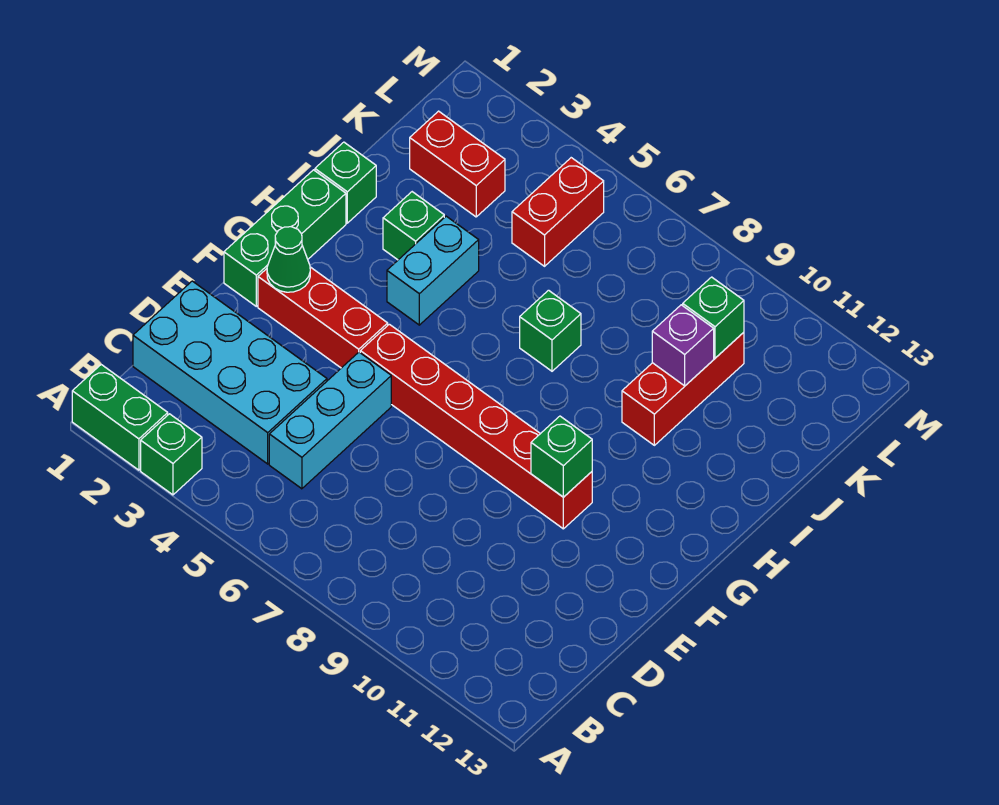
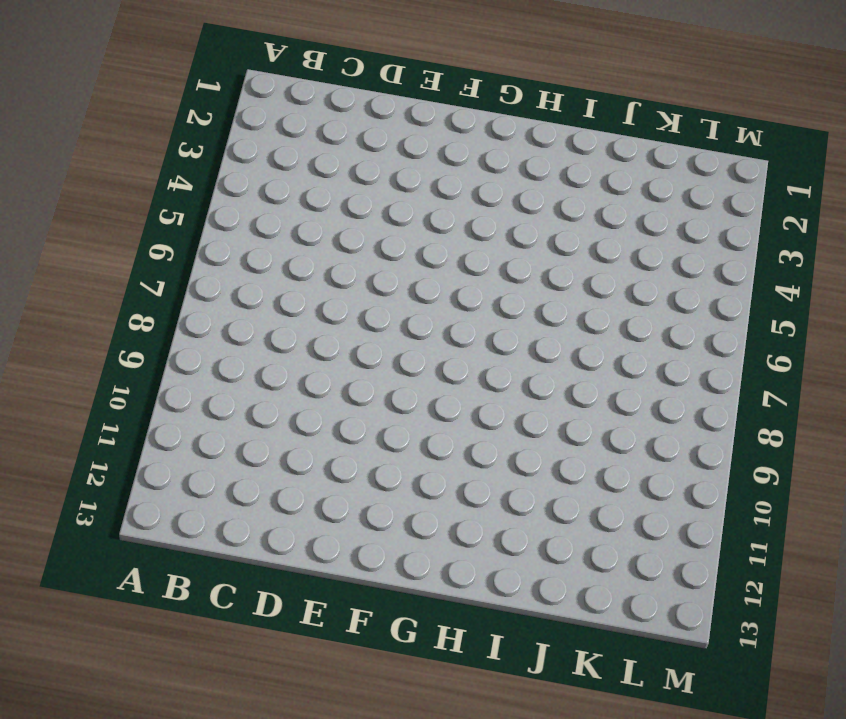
none -> green 1x2 brick [72,365,168,470]
none -> green 1x1 brick [141,414,202,495]
none -> cyan 2x4 brick [133,281,327,464]

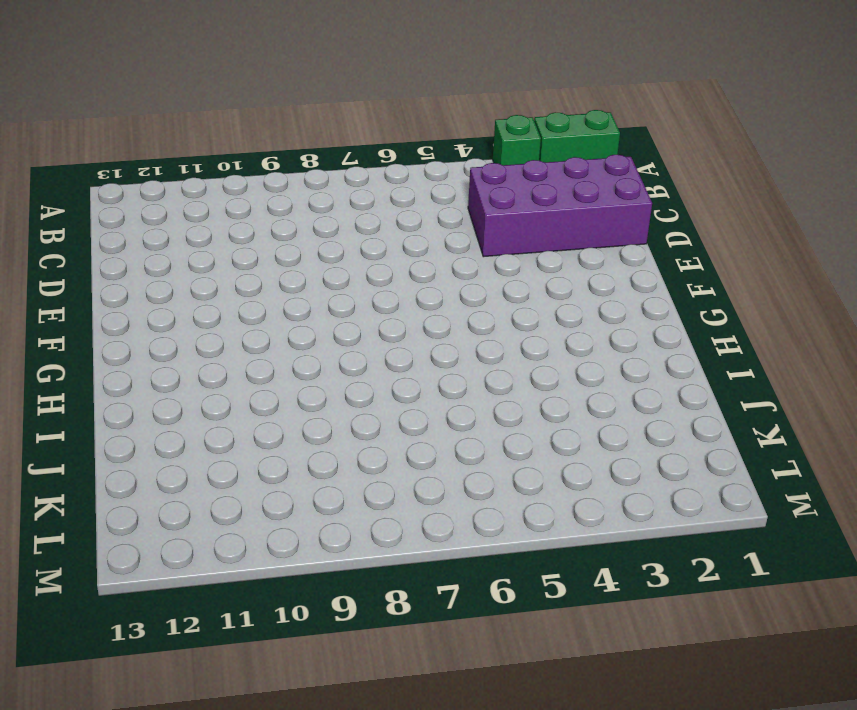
purple 2x4 brick [468,155,652,257] -> cyan 2x4 brick [133,281,327,464]
none -> cyan 1x3 brick [269,352,391,489]
none -> green 1x3 brick [224,170,346,306]
none -> red 1x3 brick [258,267,388,368]

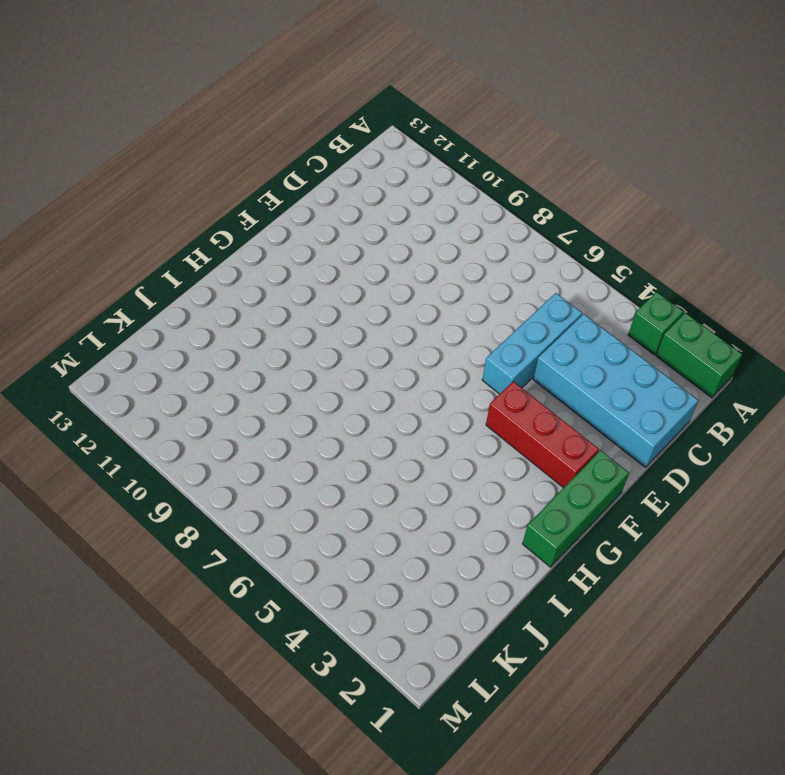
none -> red 1x6 brick [360,324,592,529]
none -> cyan 1x2 brick [387,216,479,325]
none -> green 1x1 brick [315,142,376,223]

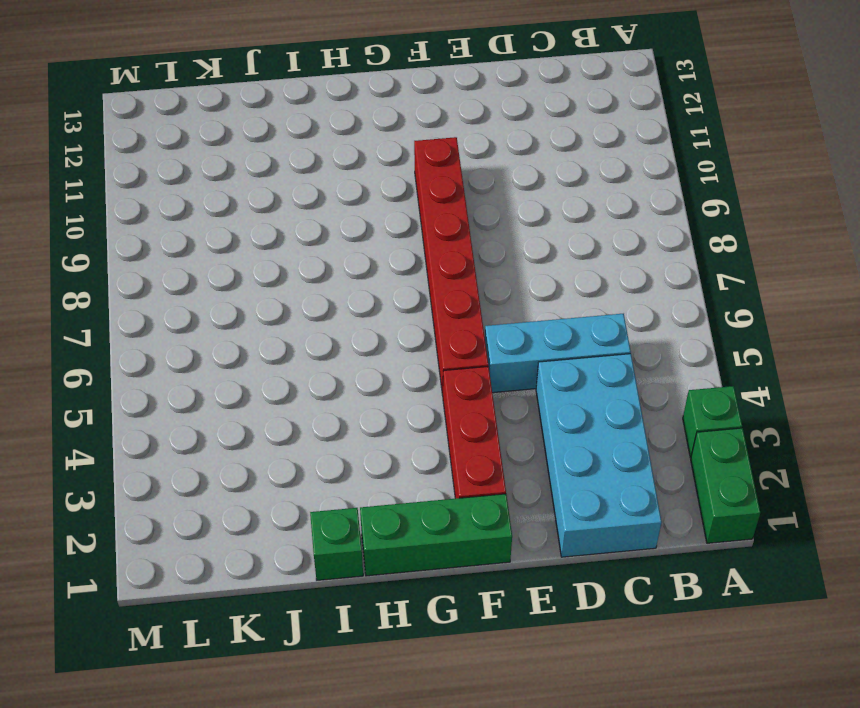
none -> cyan 1x2 brick [387,216,479,325]
none -> green 1x1 brick [383,192,444,260]
none -> green 1x1 brick [520,290,581,371]

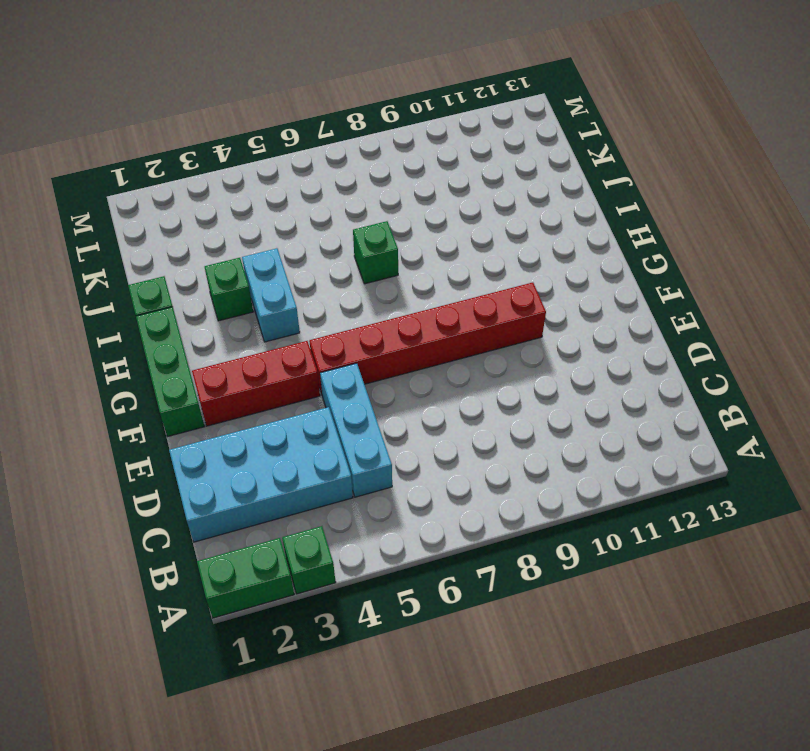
none -> red 1x3 brick [622,332,744,445]
none -> red 1x2 brick [410,111,505,217]
none -> red 1x2 brick [512,158,604,266]

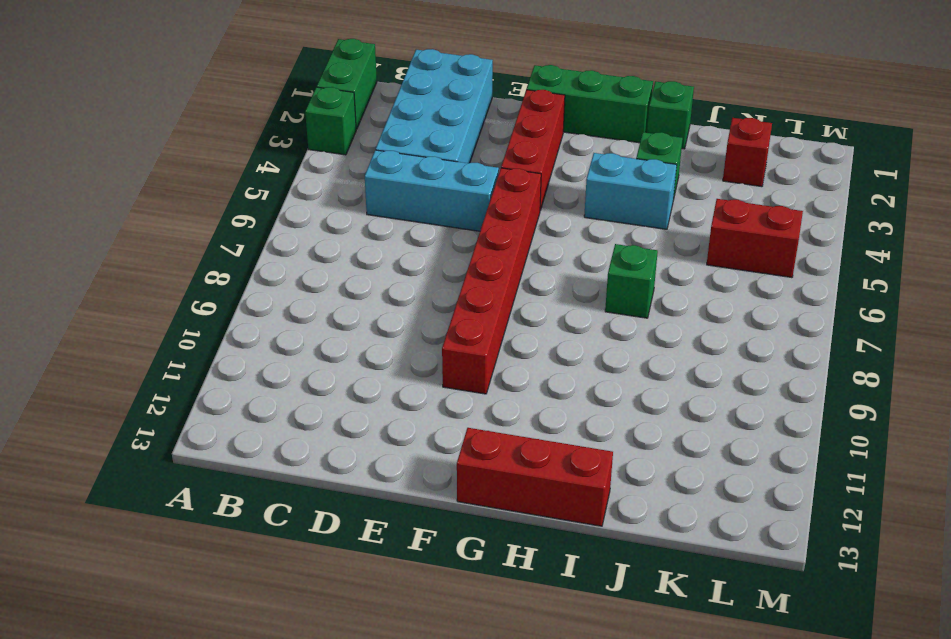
red 1x3 brick [457,428,613,526] -> red 1x3 brick moved to [622,332,744,445]
red 1x1 brick [723,118,772,187] -> red 1x2 brick [410,111,505,217]
none -> green 1x1 cone [267,227,310,292]
none -> green 1x1 brick [531,416,592,497]
none -> purple 1x1 brick [652,305,714,386]

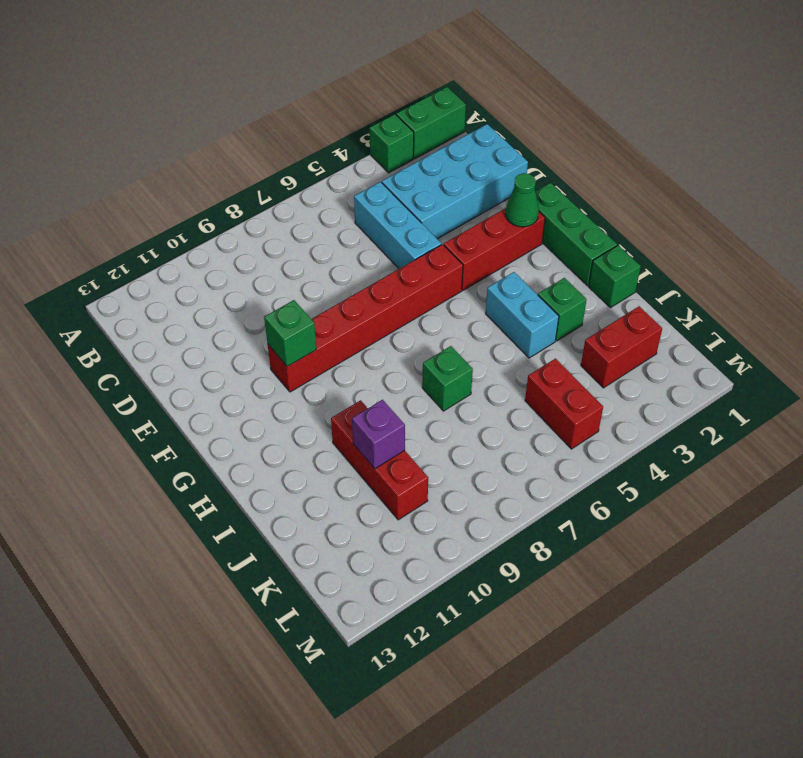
none -> green 1x1 brick [683,277,744,358]

